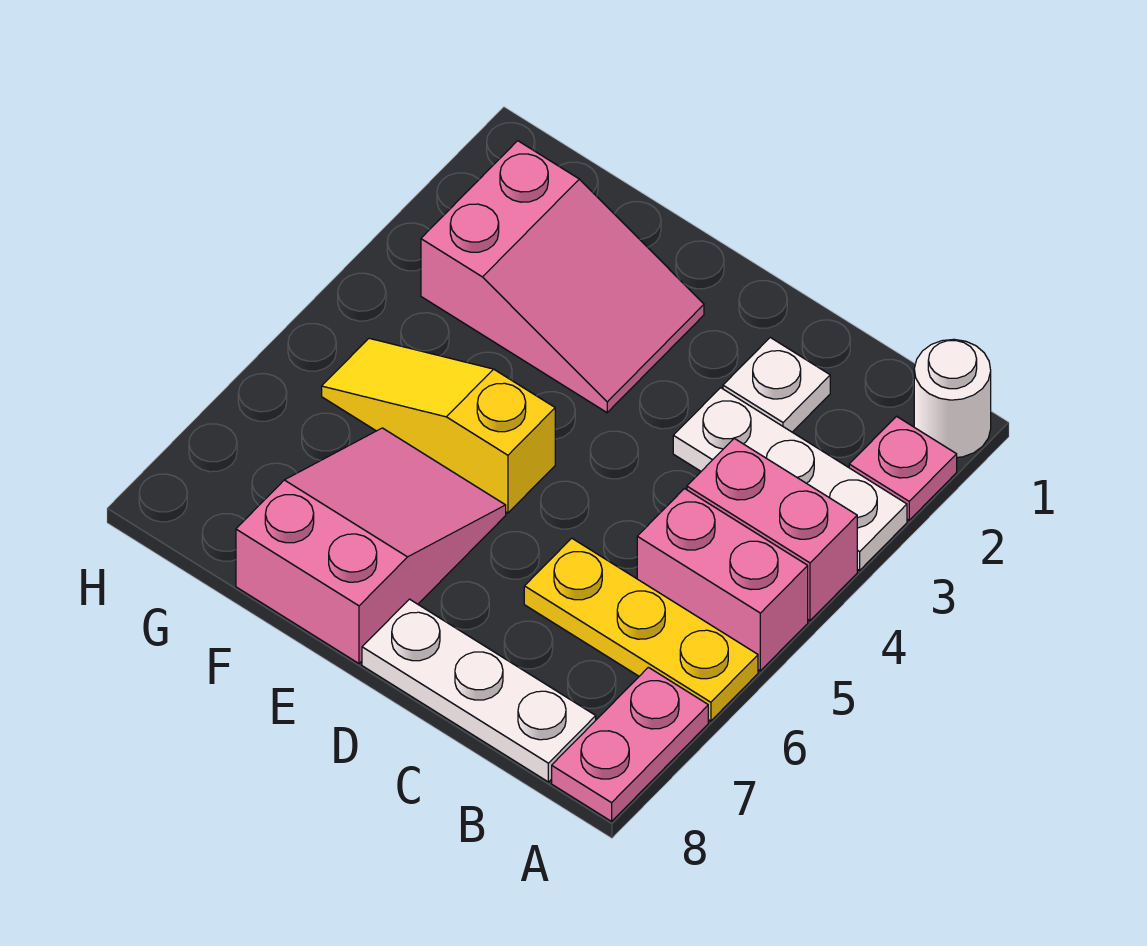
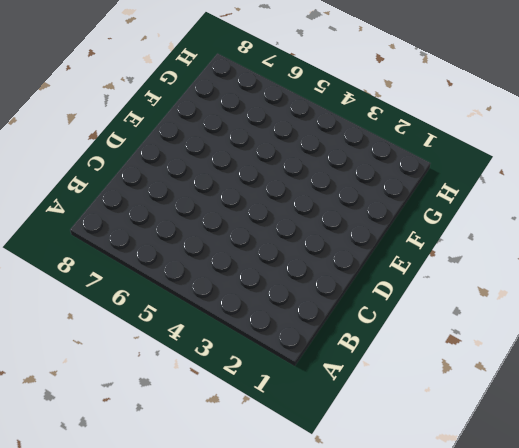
none -> white 1x1 round brick [914,339,991,457]
none -> pink 1x1 plate [849,416,957,520]
none -> white 1x3 plate [673,388,907,570]

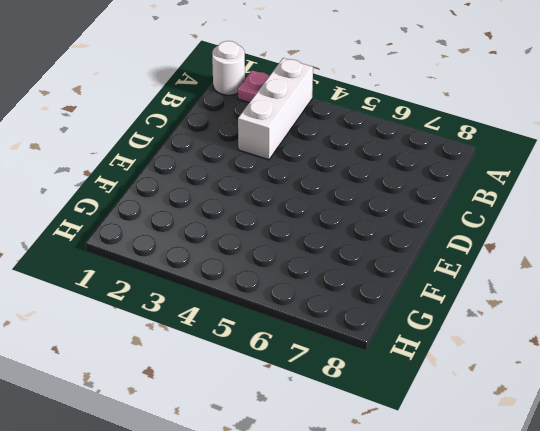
white 1x3 brick [238,58,313,160] -> white 1x3 plate [673,388,907,570]
none -> pink 1x2 brick [687,438,857,621]
none -> pink 1x2 brick [637,489,808,671]
none -> yellow 1x3 plate [524,538,758,721]

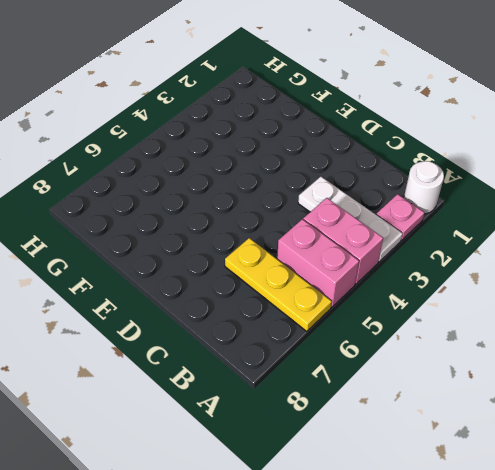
none -> pink 1x2 plate [552,667,708,821]
none -> white 1x3 plate [362,599,596,782]
none -> white 1x1 plate [723,338,830,432]

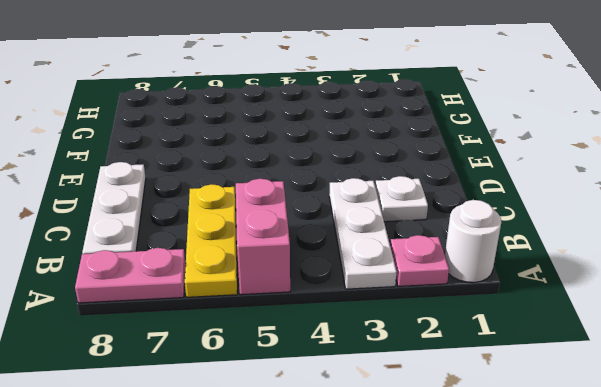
none -> pink 1x2 brick [687,438,857,621]
none -> pink 2x3 slope [421,141,704,413]
none -> yellow 1x3 slope [322,338,555,513]

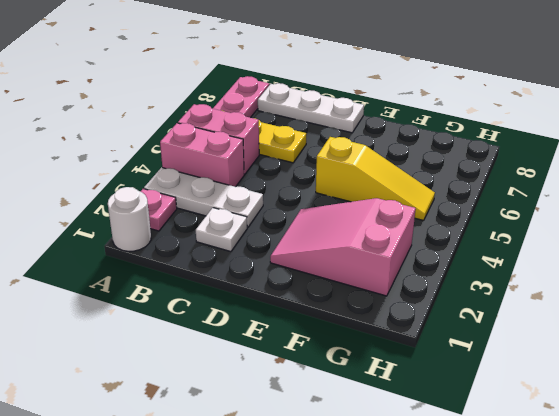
none -> pink 2x3 slope [236,428,506,663]

